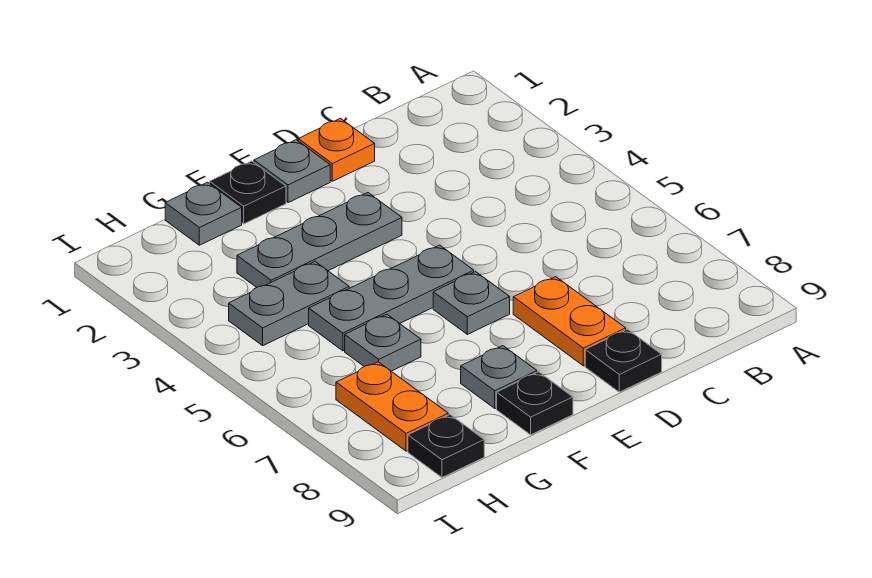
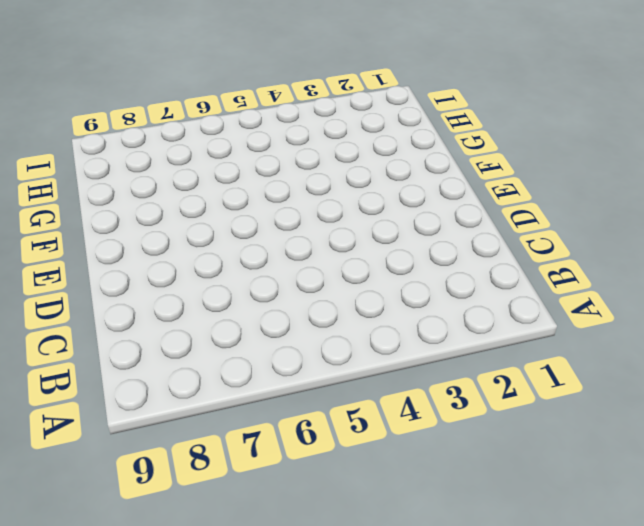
none -> orange 1x1 plate [298,118,375,181]
none -> orange 1x2 plate [513,277,626,366]
none -> black 1x1 plate [585,329,662,392]

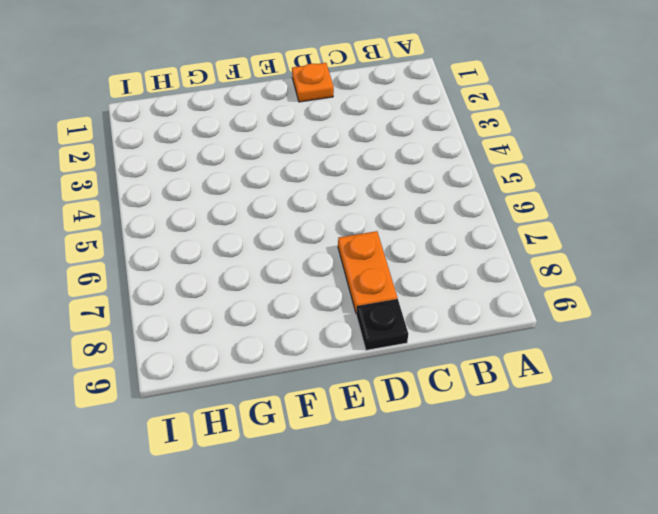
none -> grey 1x1 plate [254,140,330,203]
none -> grey 1x3 plate [237,193,402,288]
none -> grey 1x3 plate [309,245,474,351]

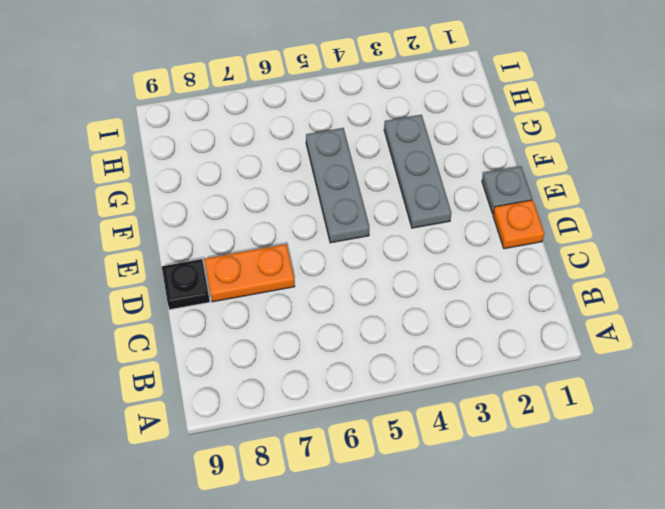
none -> grey 1x1 plate [433,272,510,334]
none -> black 1x1 plate [210,161,286,224]
none -> grey 1x1 plate [461,346,537,408]

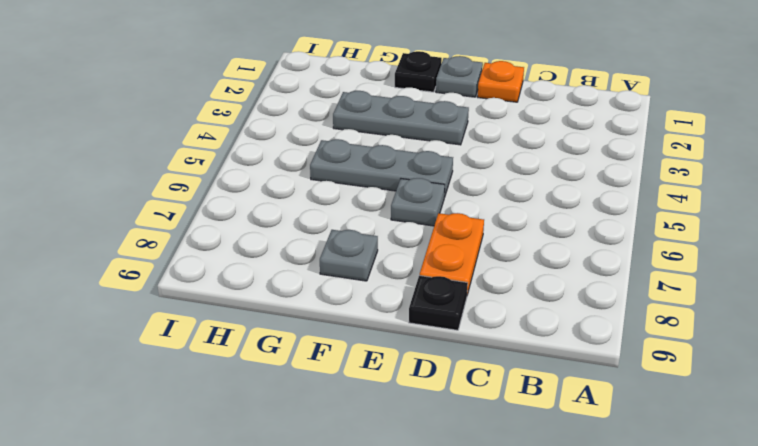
none -> black 1x1 plate [497,372,573,435]
none -> grey 1x1 plate [165,182,242,245]
none -> grey 1x2 plate [229,262,349,345]

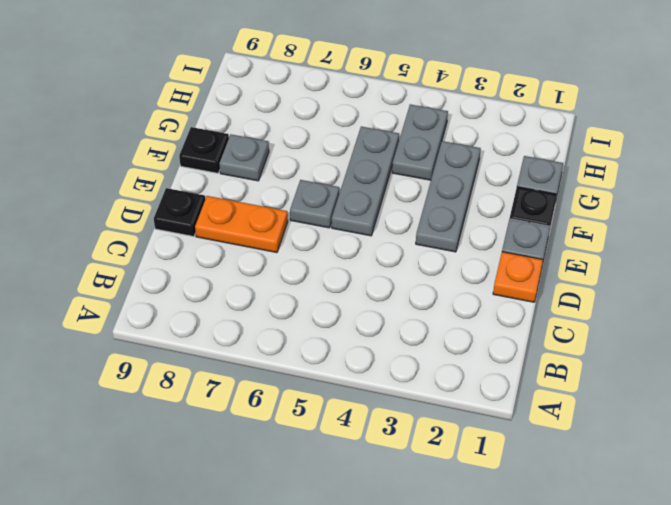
none -> grey 1x1 plate [345,314,421,371]
none -> orange 1x2 plate [336,362,448,451]
none -> black 1x1 plate [408,415,484,477]

